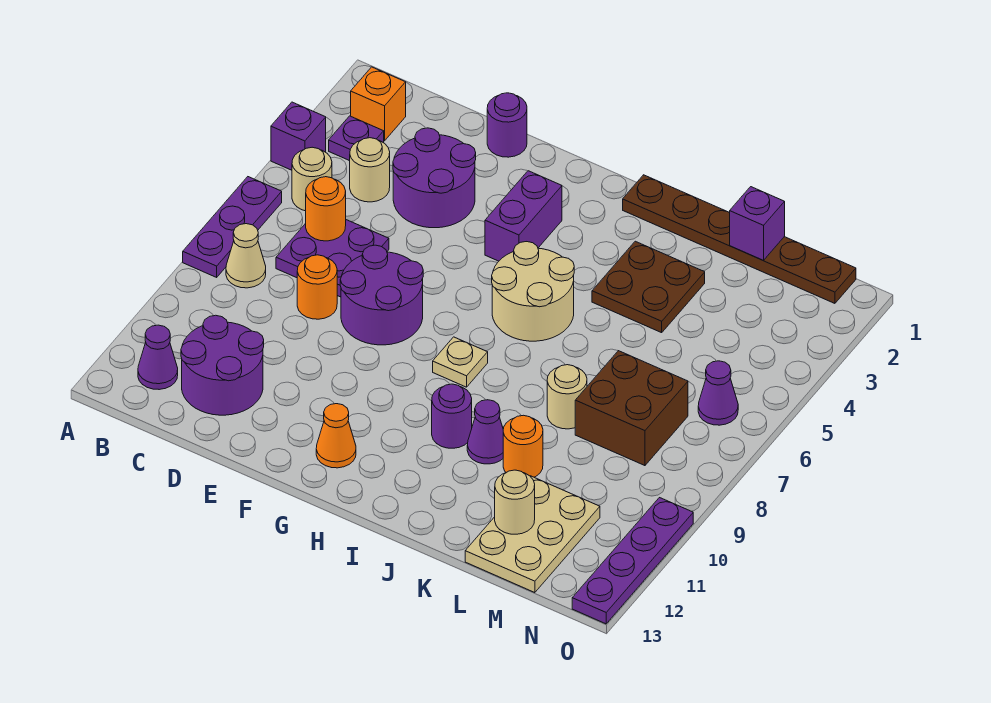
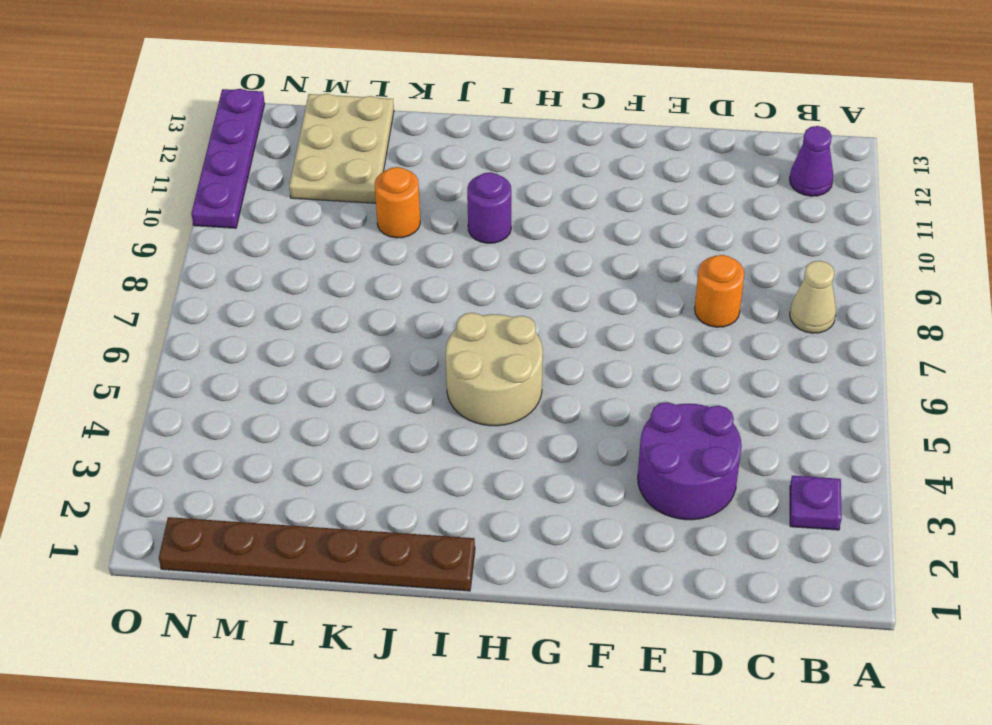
none -> purple 1x1 brick [271,102,326,170]
none -> purple 1x3 plate [183,177,282,277]
none -> orange 1x1 brick [351,67,406,141]
none -> tan 1x1 round brick [292,147,332,211]

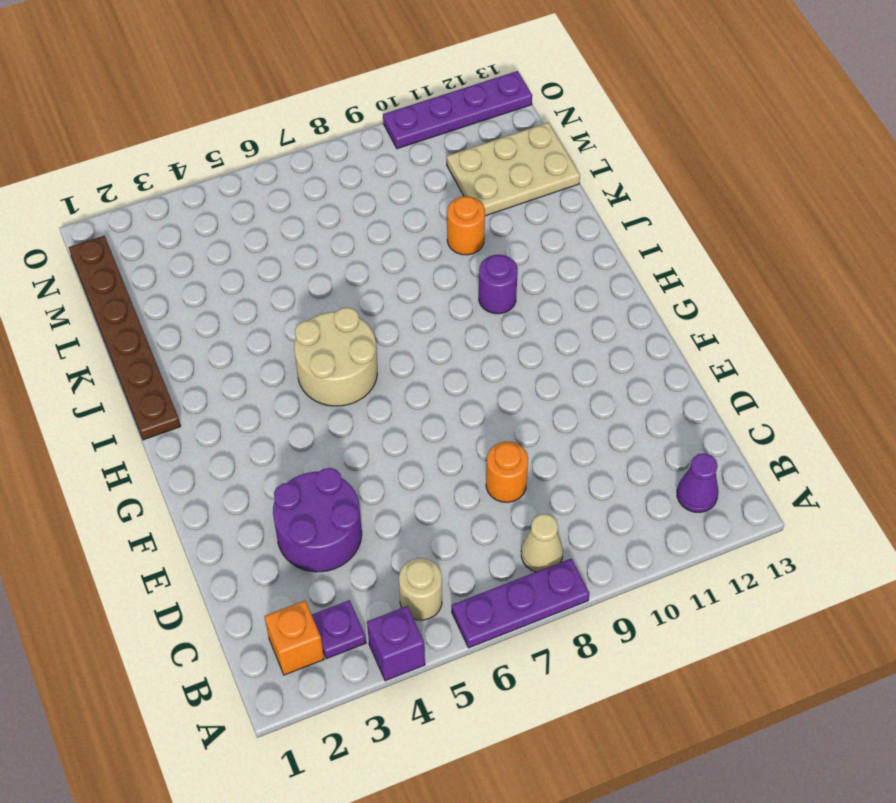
none -> tan 1x1 round brick [350,138,390,202]
none -> purple 2x2 plate [276,220,389,297]
none -> purple 2x2 round brick [181,315,264,415]
none -> purple 1x1 round brick [487,93,527,157]

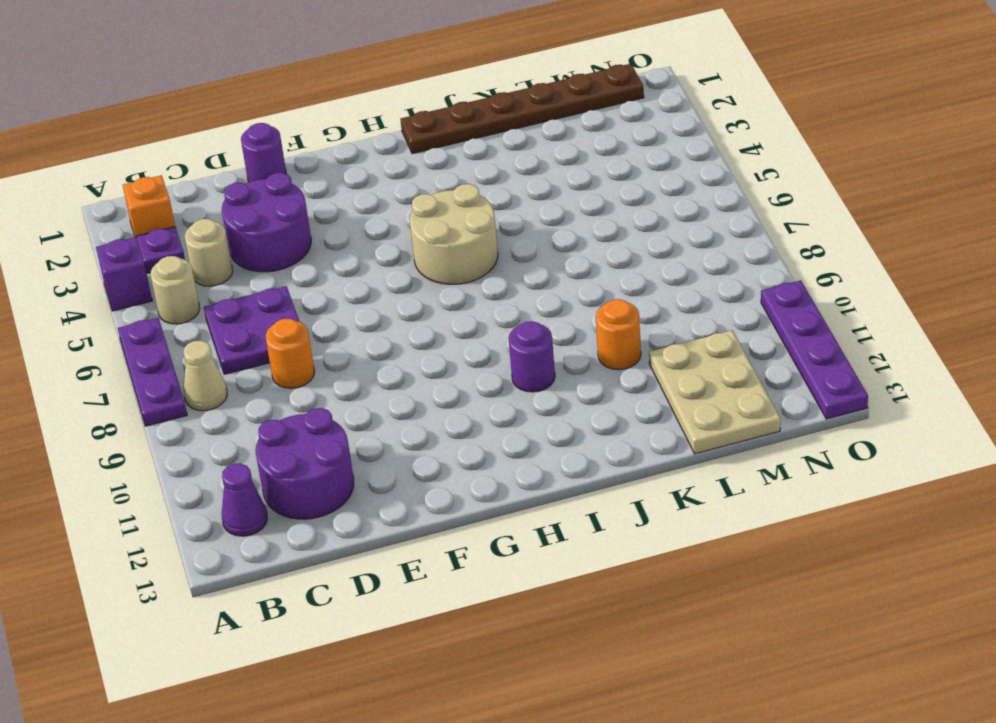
none -> purple 2x2 round brick [340,245,423,345]
none -> purple 1x2 brick [485,171,562,261]
none -> orange 1x1 cone [316,404,356,468]
none -> tan 1x1 plate [433,337,488,387]

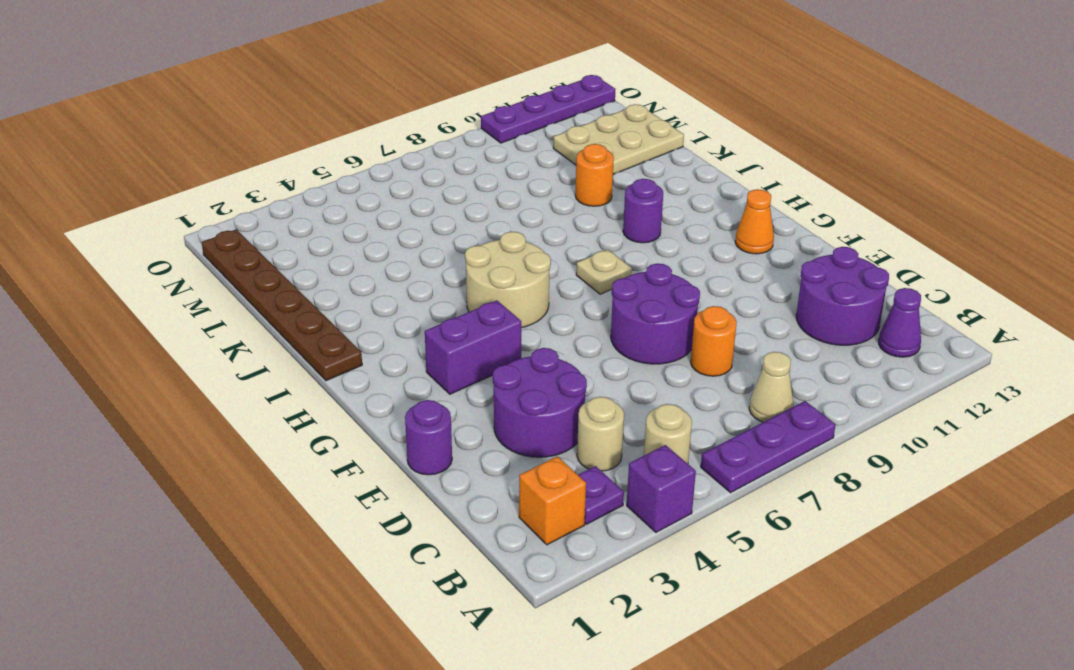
none -> purple 2x2 plate [276,220,389,297]
none -> brown 2x2 plate [592,241,705,333]
none -> purple 1x1 cone [467,400,503,464]
none -> tan 1x1 round brick [547,365,587,429]

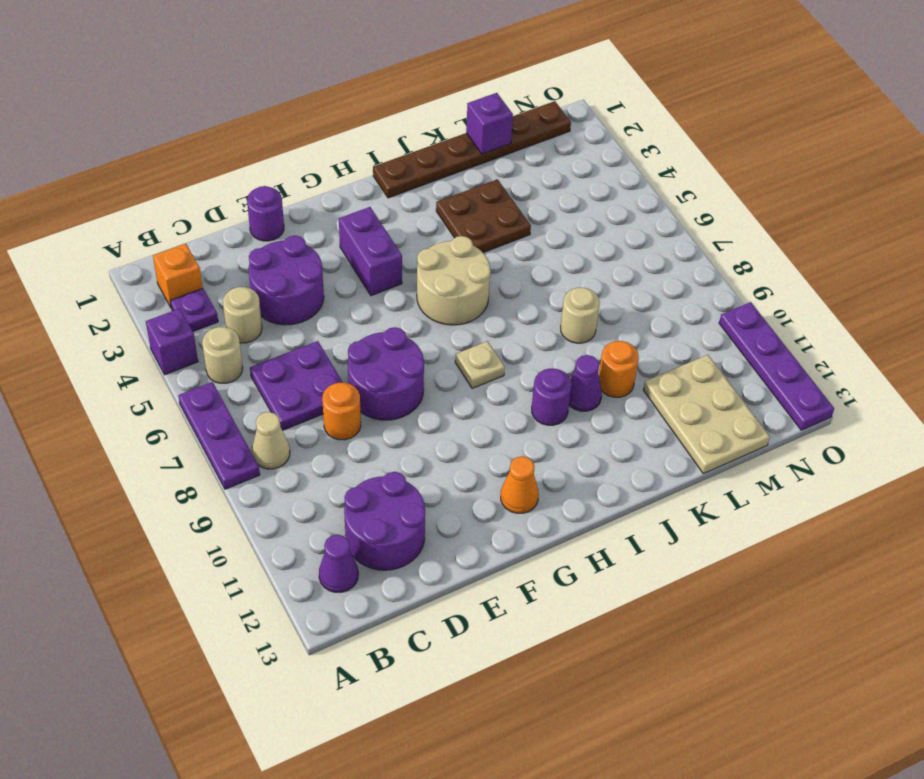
none -> brown 2x2 brick [575,351,688,466]
none -> purple 1x1 cone [698,361,738,425]
none -> orange 1x1 round brick [306,177,346,241]
none -> tan 1x1 round brick [495,470,535,534]

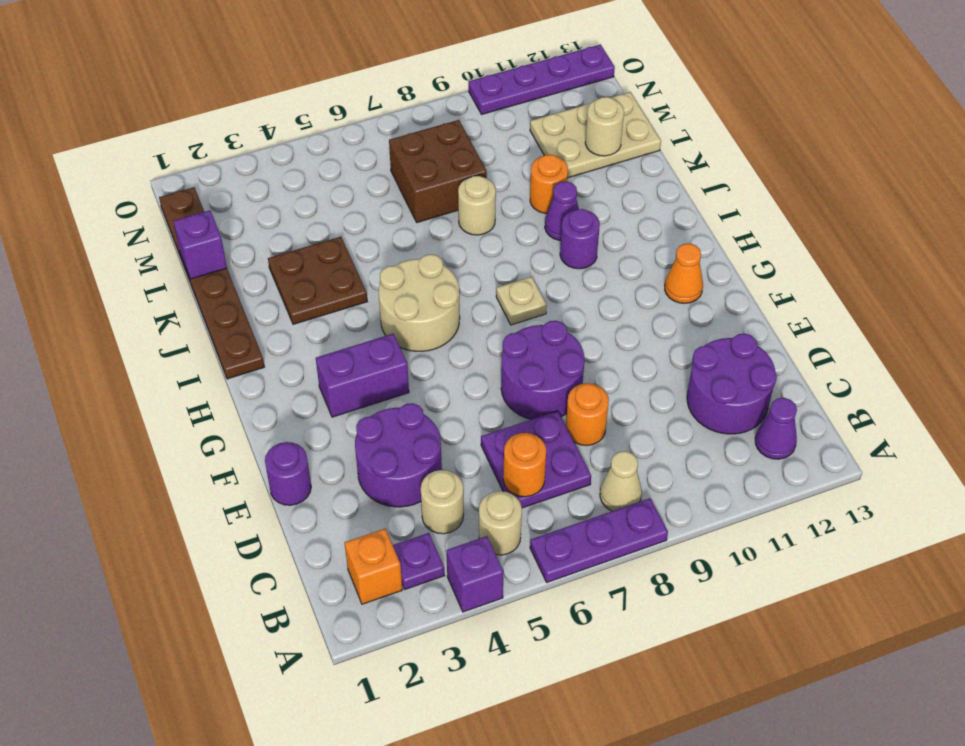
none -> purple 1x1 cone [698,361,738,425]

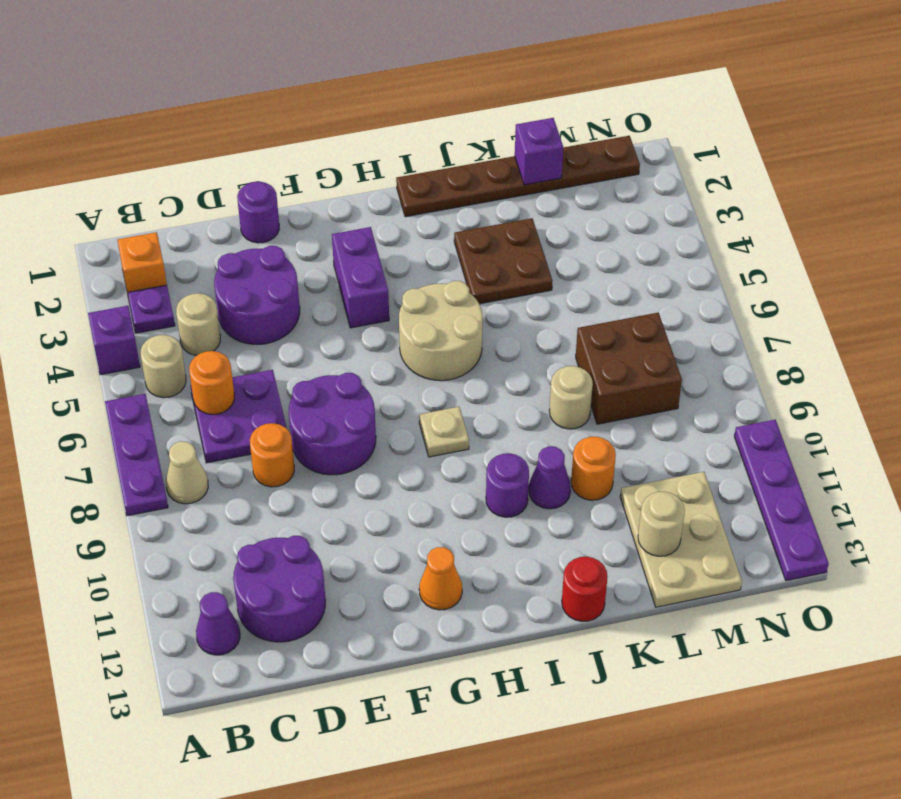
red 1x1 round brick [562,557,607,621] -> none
none -> purple 1x1 cone [698,361,738,425]

